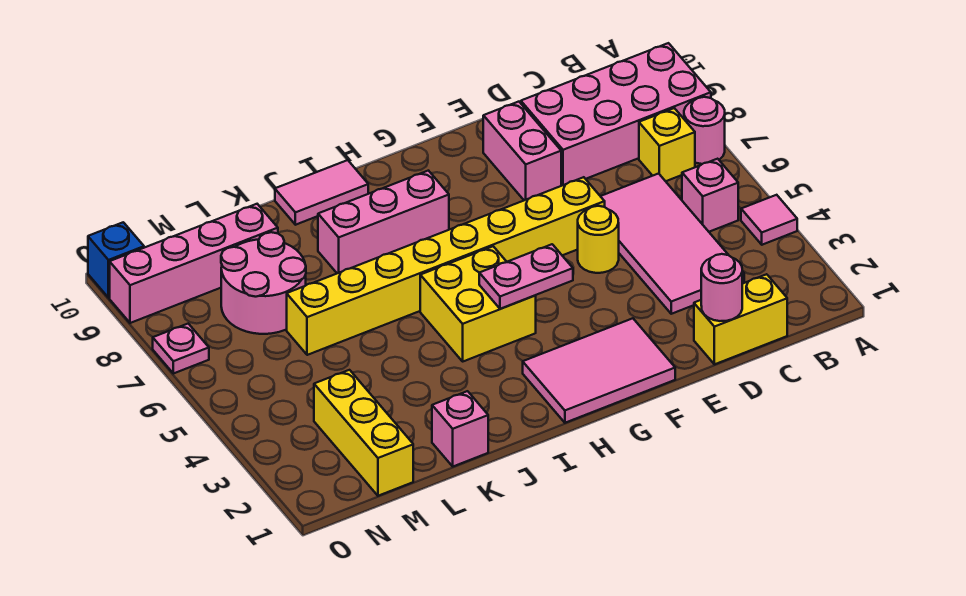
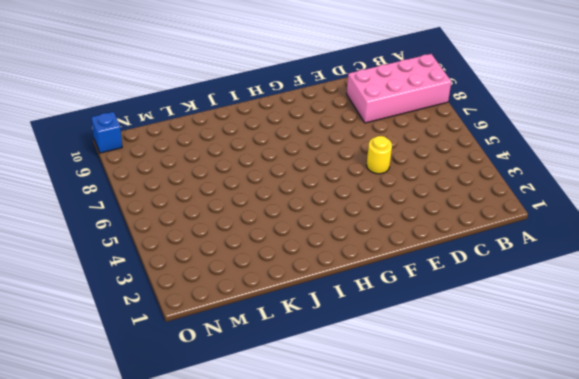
none -> pink 1x1 tile [741,195,797,245]
none -> pink 1x1 round brick [684,97,725,164]
none -> pink 1x1 brick [682,159,738,232]

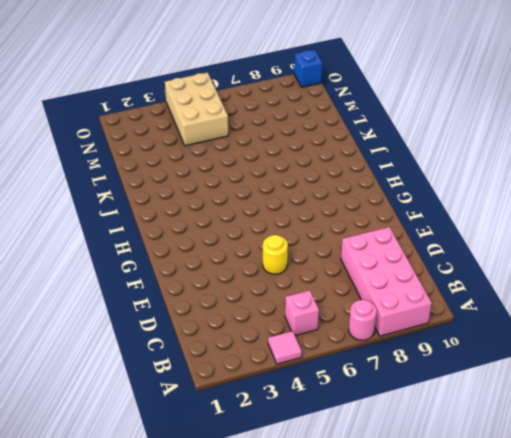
tan 2x3 brick [165,72,228,146] -> none
none -> yellow 1x1 brick [639,108,695,181]
none -> yellow 1x2 brick [694,274,787,364]
none -> pink 2x4 tile [601,174,744,314]

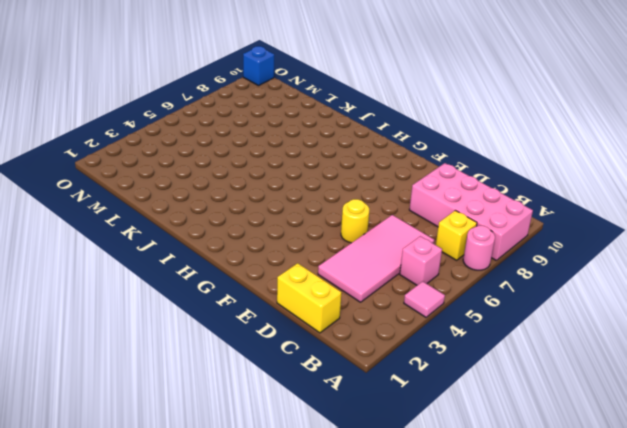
none -> yellow 1x8 brick [287,177,605,355]
none -> pink 1x2 brick [483,102,561,200]
none -> pink 2x3 tile [523,318,675,423]

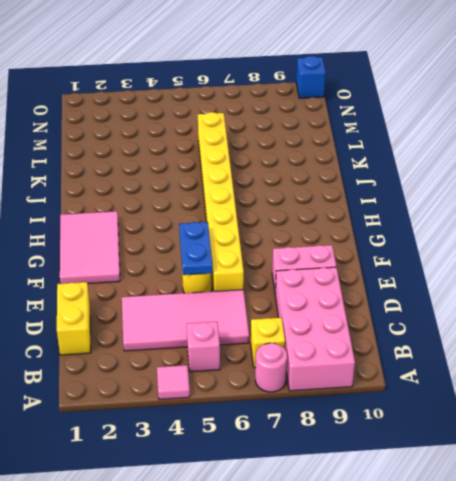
blue 1x2 plate [179,222,213,275] -> none
none -> yellow 2x2 brick [420,246,536,361]
none -> pink 1x3 brick [318,171,449,273]
none -> pink 1x2 tile [275,160,368,225]

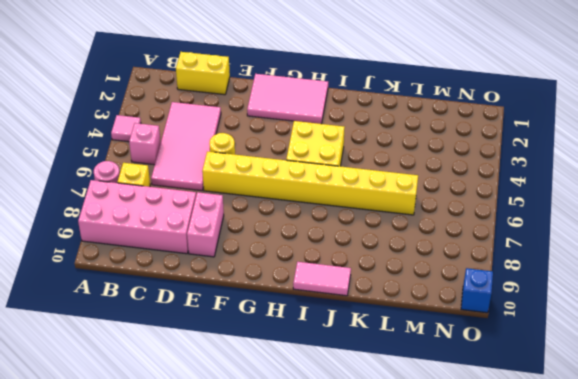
none -> pink 1x3 brick [318,171,449,273]
none -> pink 1x1 brick [432,391,488,466]
none -> pink 2x2 round brick [221,232,306,334]

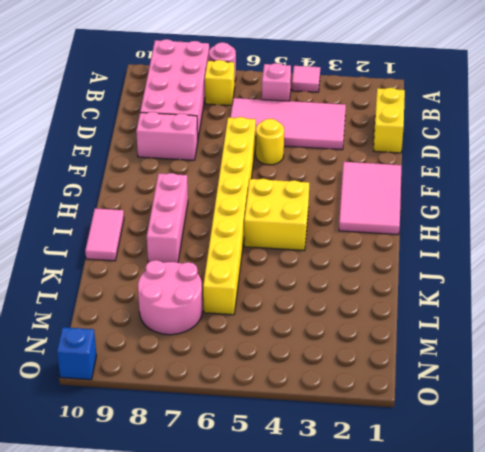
none -> pink 1x1 brick [432,391,488,466]
none -> pink 1x4 brick [110,204,278,323]
none -> yellow 1x3 brick [314,370,413,496]

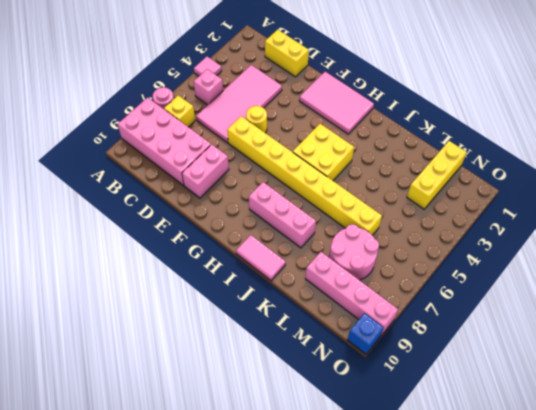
none -> pink 1x1 brick [432,391,488,466]
none -> pink 1x1 plate [153,324,209,374]
none -> pink 1x1 round brick [701,254,742,321]

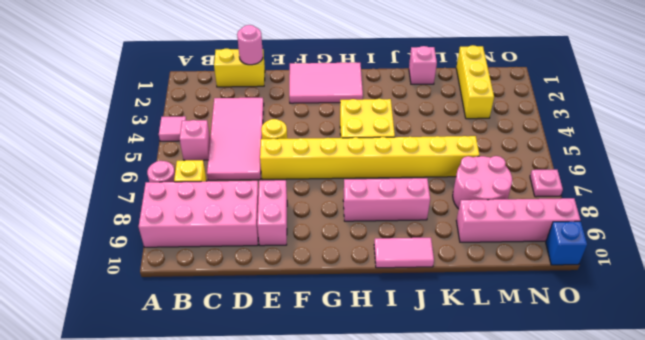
none -> pink 1x2 plate [479,244,573,309]

